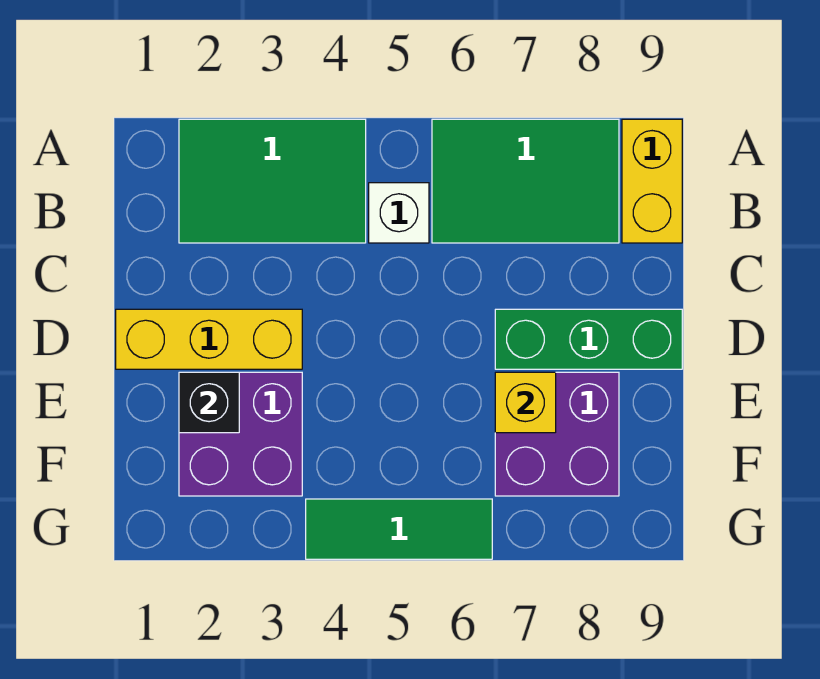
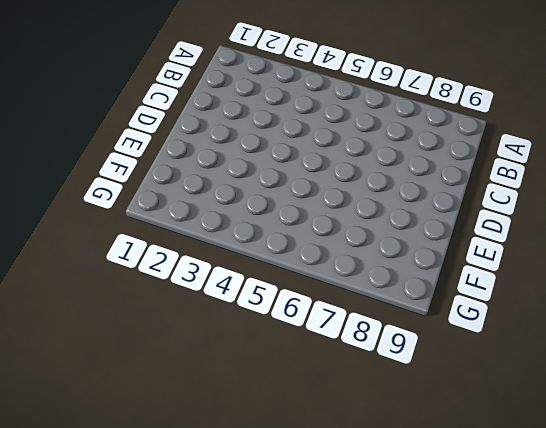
none -> green 2x3 tile [179,119,366,243]
none -> green 2x3 tile [432,119,619,243]

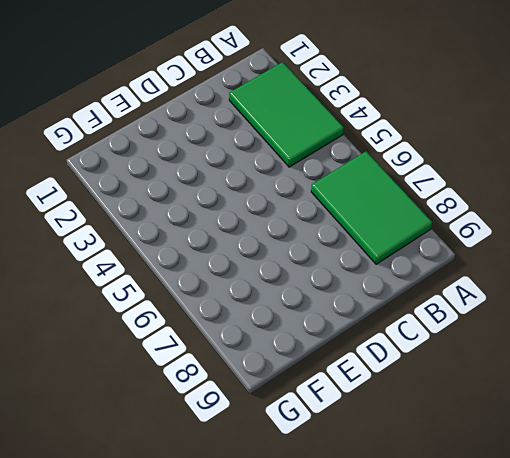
none -> yellow 1x2 brick [622,119,682,243]
none -> white 1x1 brick [369,183,429,243]

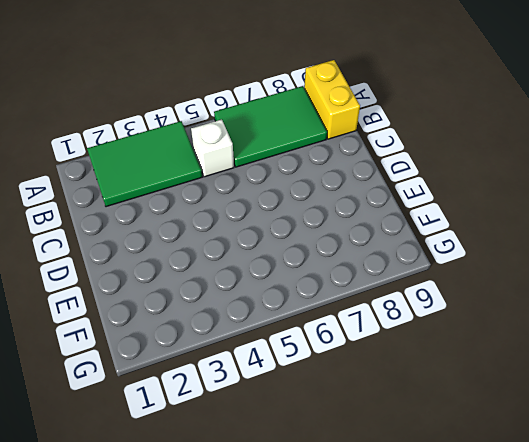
none -> yellow 1x3 brick [116,309,302,369]
none -> green 1x3 brick [495,309,682,369]

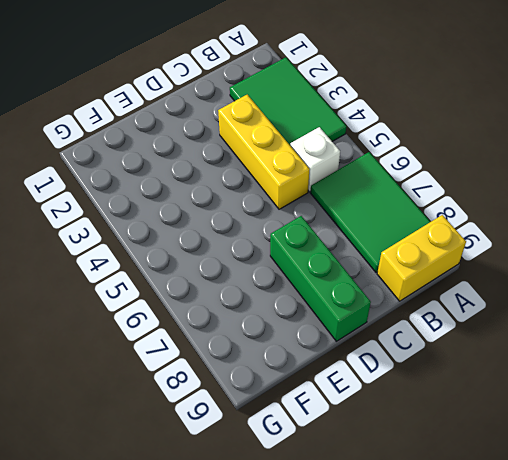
yellow 1x3 brick [218,95,309,209] -> yellow 1x3 brick moved to [116,309,302,369]
none -> purple 2x2 brick [179,372,302,496]
none -> purple 2x2 brick [495,372,619,496]

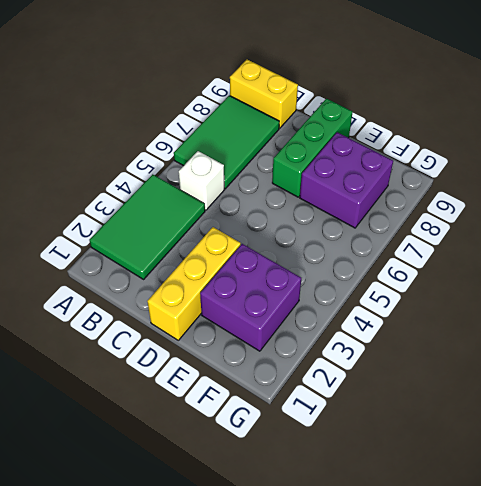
none -> green 1x3 tile [306,499,492,559]
none -> black 1x1 brick [179,372,239,433]

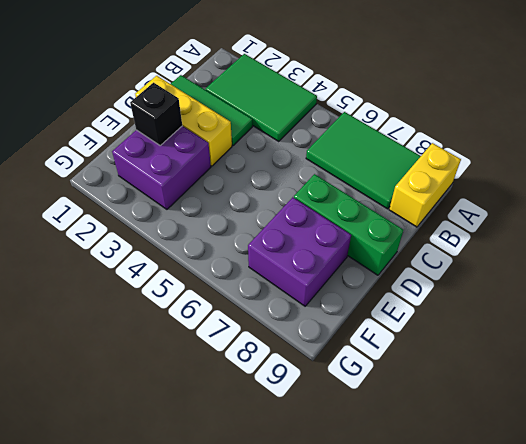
green 1x3 tile [171,75,253,146] -> green 1x3 tile moved to [306,499,492,559]
none -> white 1x1 brick [369,183,429,243]
none -> yellow 1x1 brick [495,372,556,433]

